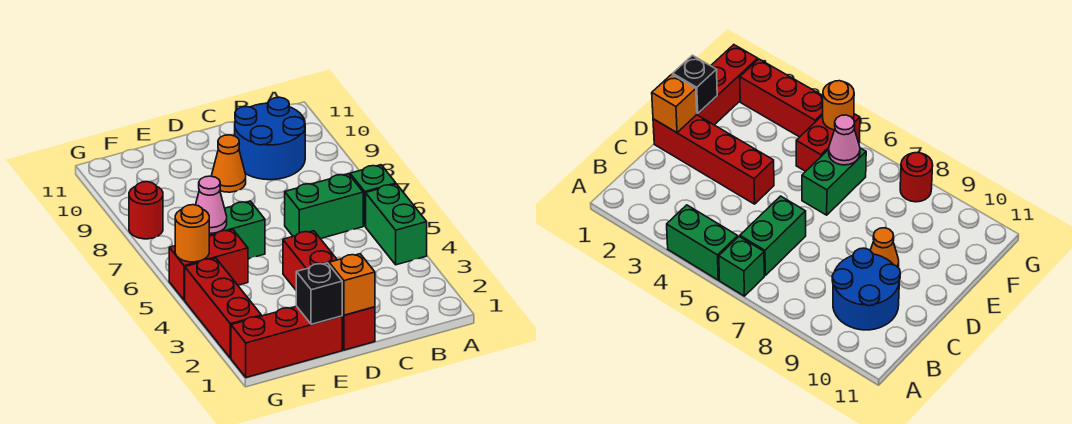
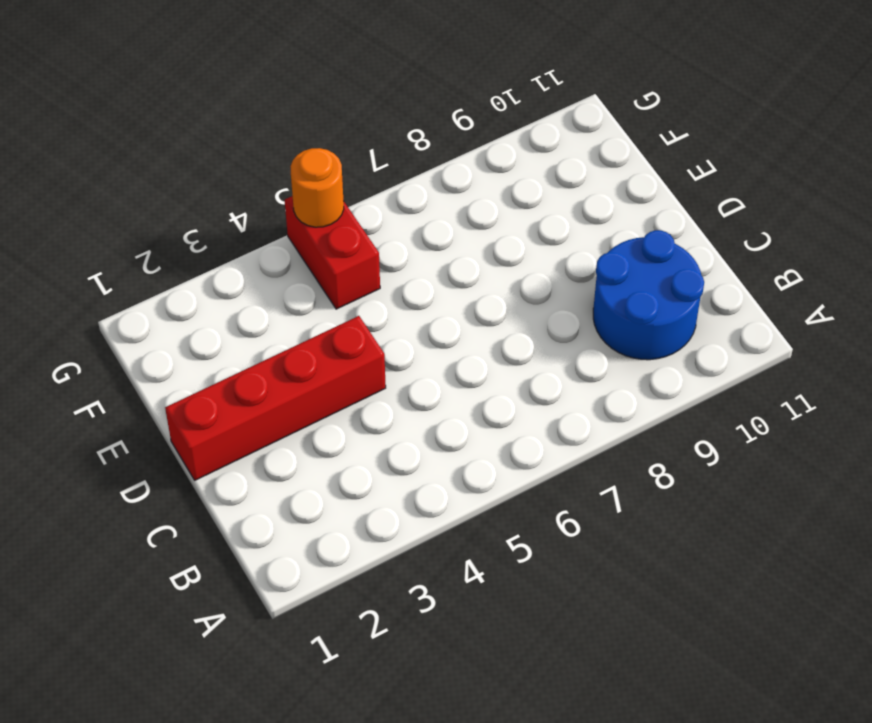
none -> green 1x2 brick [366,184,427,265]
none -> green 1x1 brick [350,165,396,226]
none -> green 1x2 brick [285,174,363,238]

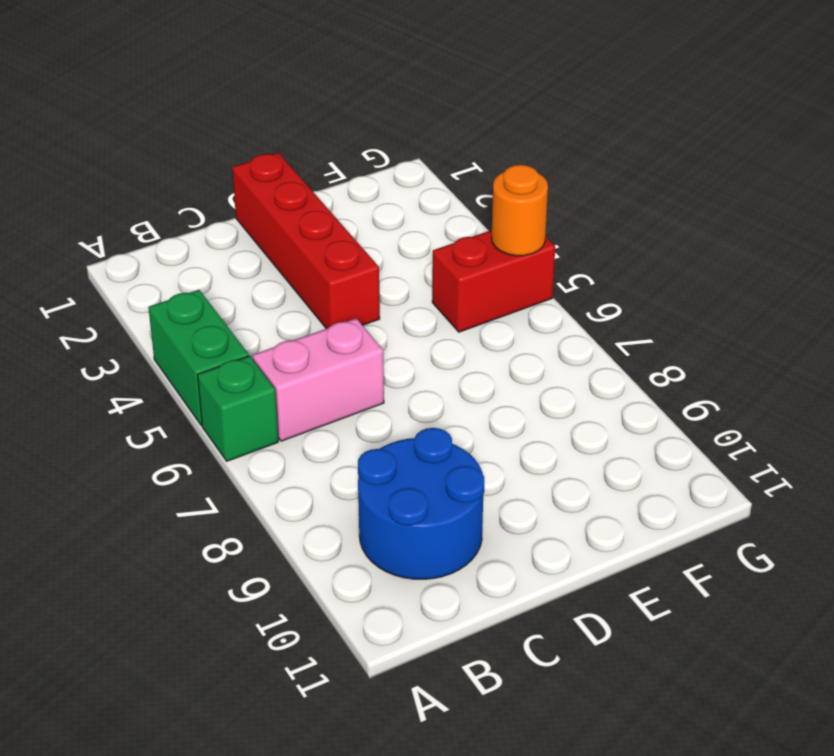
pink 1x2 brick [252,318,384,441] -> green 1x2 brick [285,174,363,238]
none -> orange 1x1 cone [212,135,246,192]
none -> red 1x3 brick [231,306,342,378]
none -> green 1x2 brick [209,201,265,259]

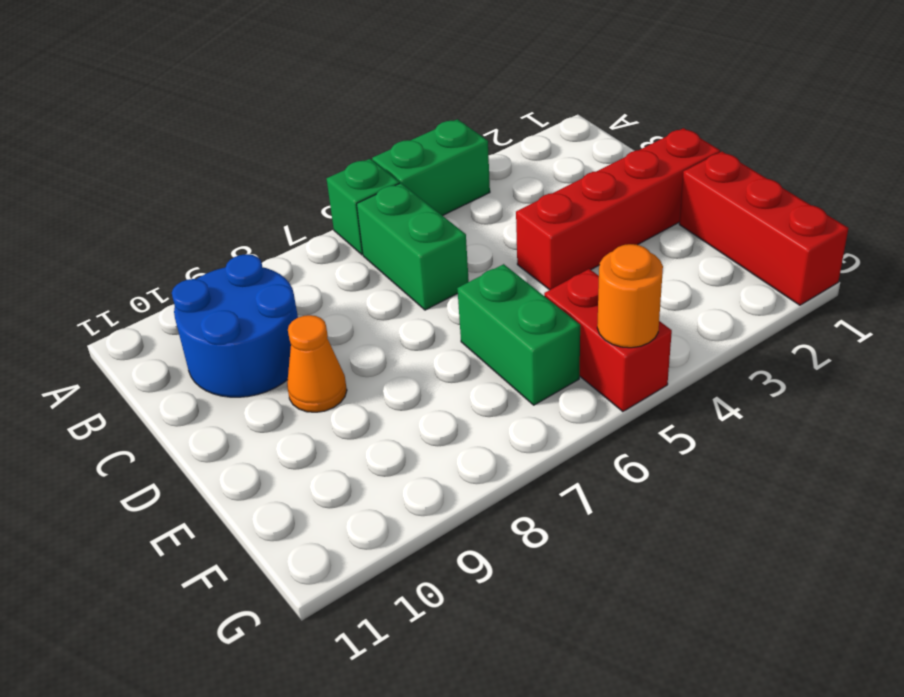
none -> red 1x3 brick [185,258,261,358]
none -> red 1x1 round brick [129,182,163,239]
none -> orange 1x1 brick [329,254,375,315]

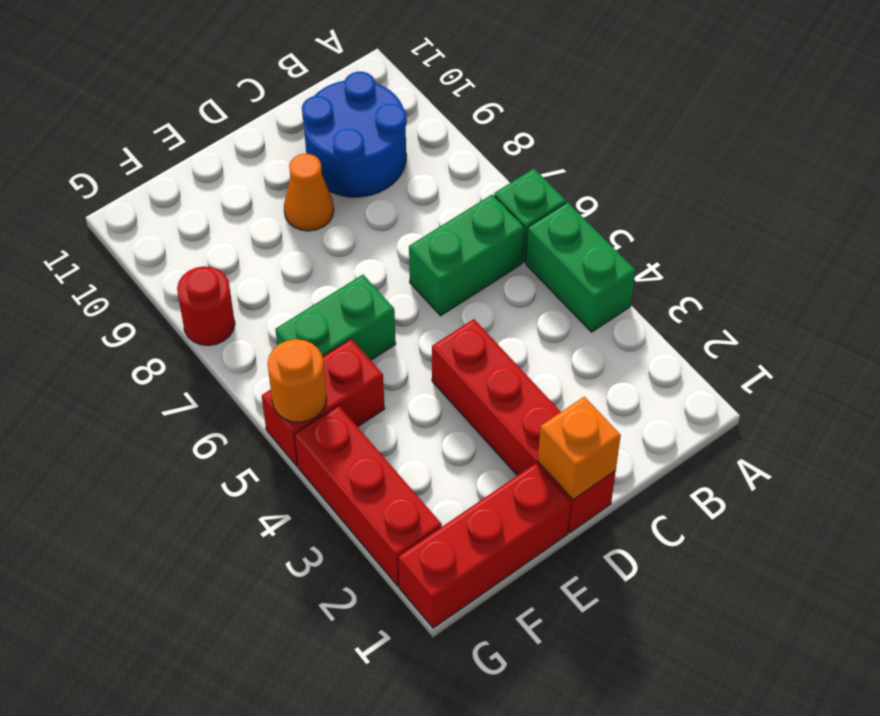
none -> black 1x1 brick [296,263,342,324]
none -> pink 1x1 cone [196,176,227,233]

